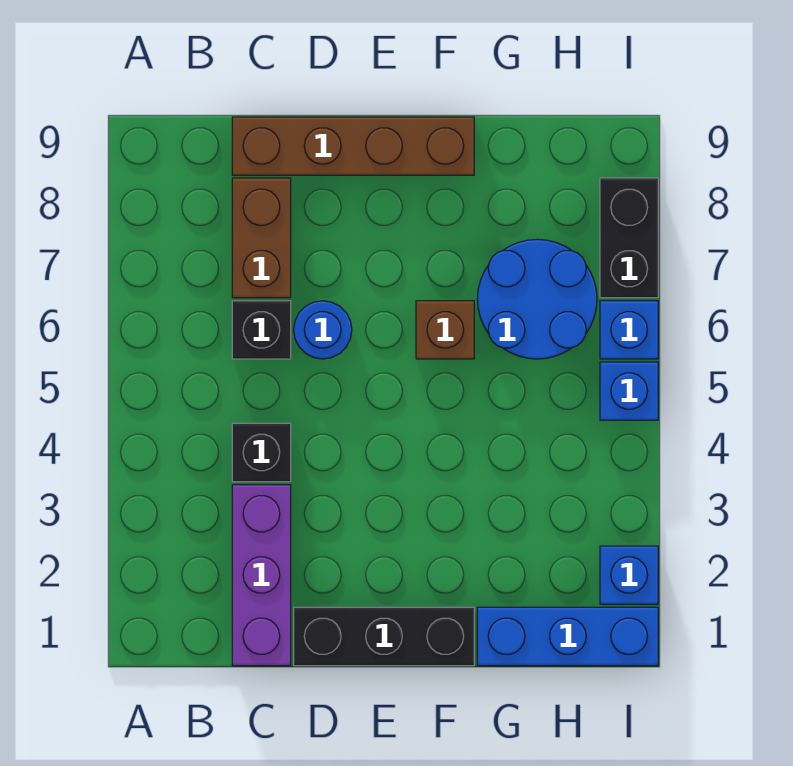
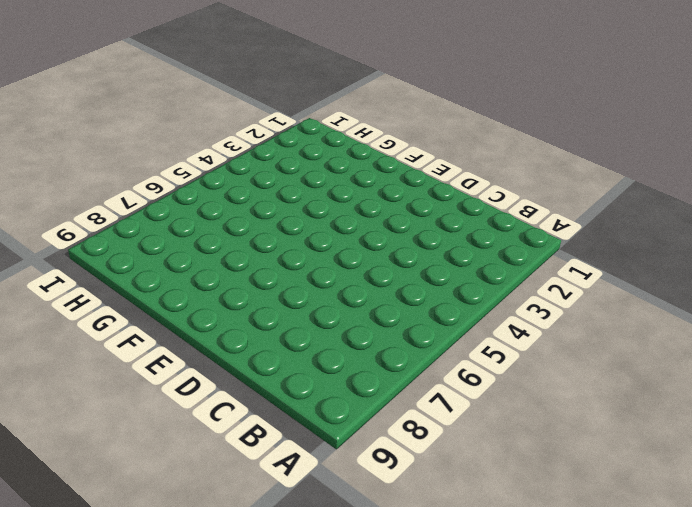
none -> purple 1x3 brick [232,485,291,666]
none -> black 1x1 brick [232,423,291,482]
none -> black 1x1 brick [232,301,291,359]

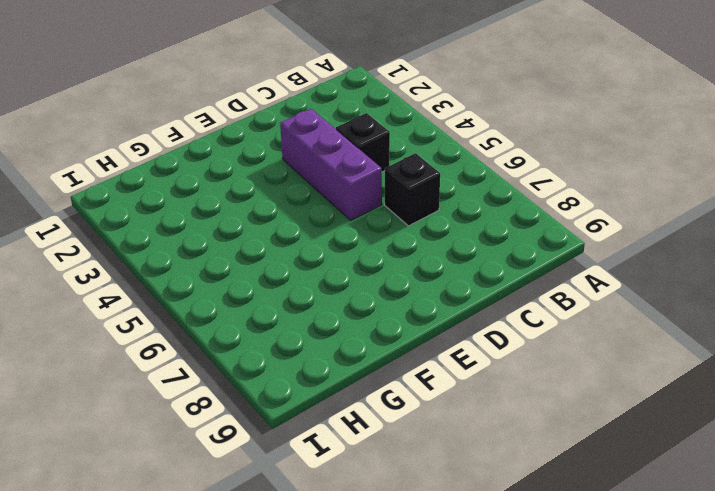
purple 1x3 brick [280,109,382,220] -> purple 1x3 brick moved to [232,485,291,666]
none -> brown 1x2 brick [232,178,291,298]
none -> brown 1x4 brick [232,117,474,175]
none -> black 1x3 brick [294,607,474,666]

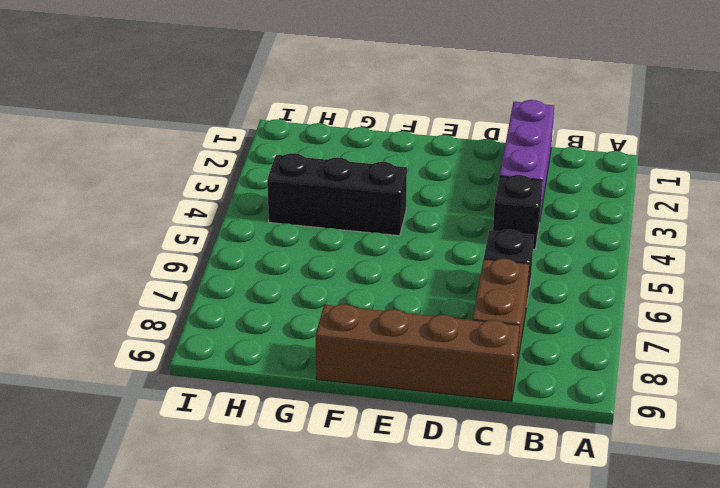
black 1x3 brick [267,153,407,236] -> black 1x3 brick moved to [294,607,474,666]
none -> blue 1x1 round brick [294,301,352,359]
none -> brown 1x1 brick [416,301,474,359]
none -> blue 1x3 brick [477,607,658,666]

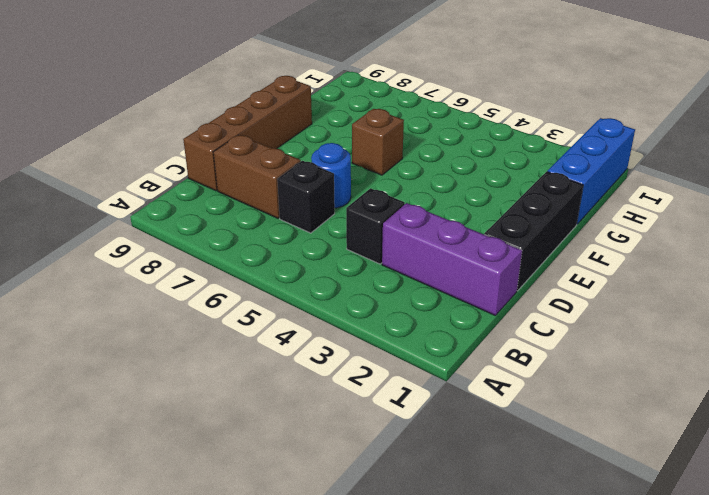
none -> blue 2x2 round brick [477,239,597,359]
none -> blue 1x1 brick [600,546,658,604]
none -> blue 1x1 brick [600,362,658,420]

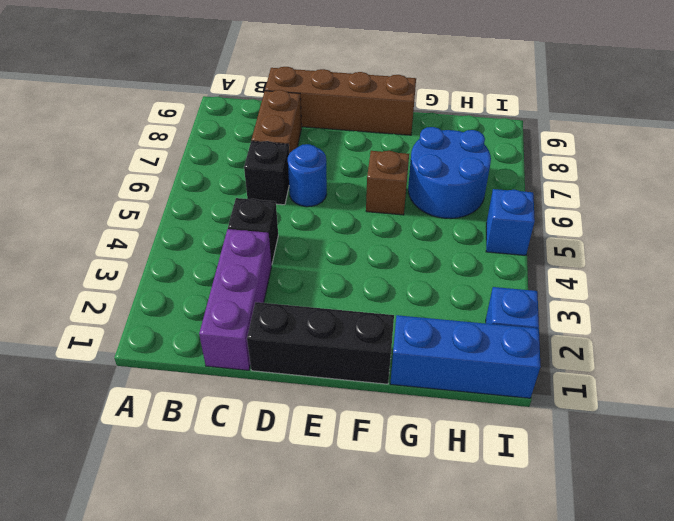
none -> blue 1x1 brick [600,301,658,359]
none -> black 1x2 brick [600,178,658,298]

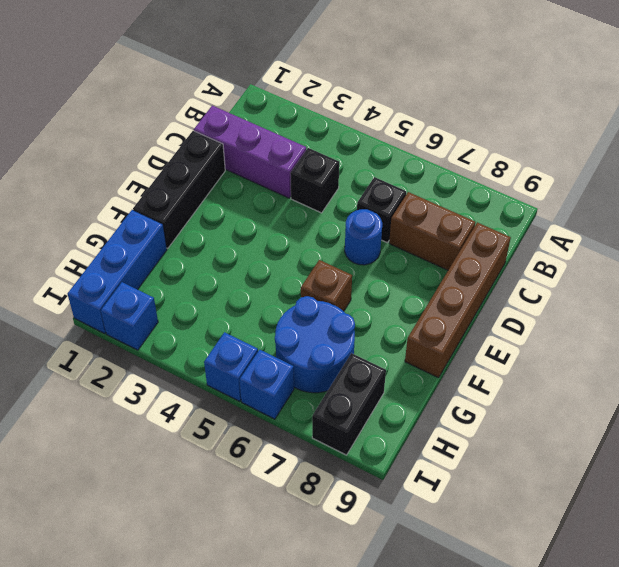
black 1x2 brick [312,353,386,455] -> black 1x2 brick turned to [600,178,658,298]

